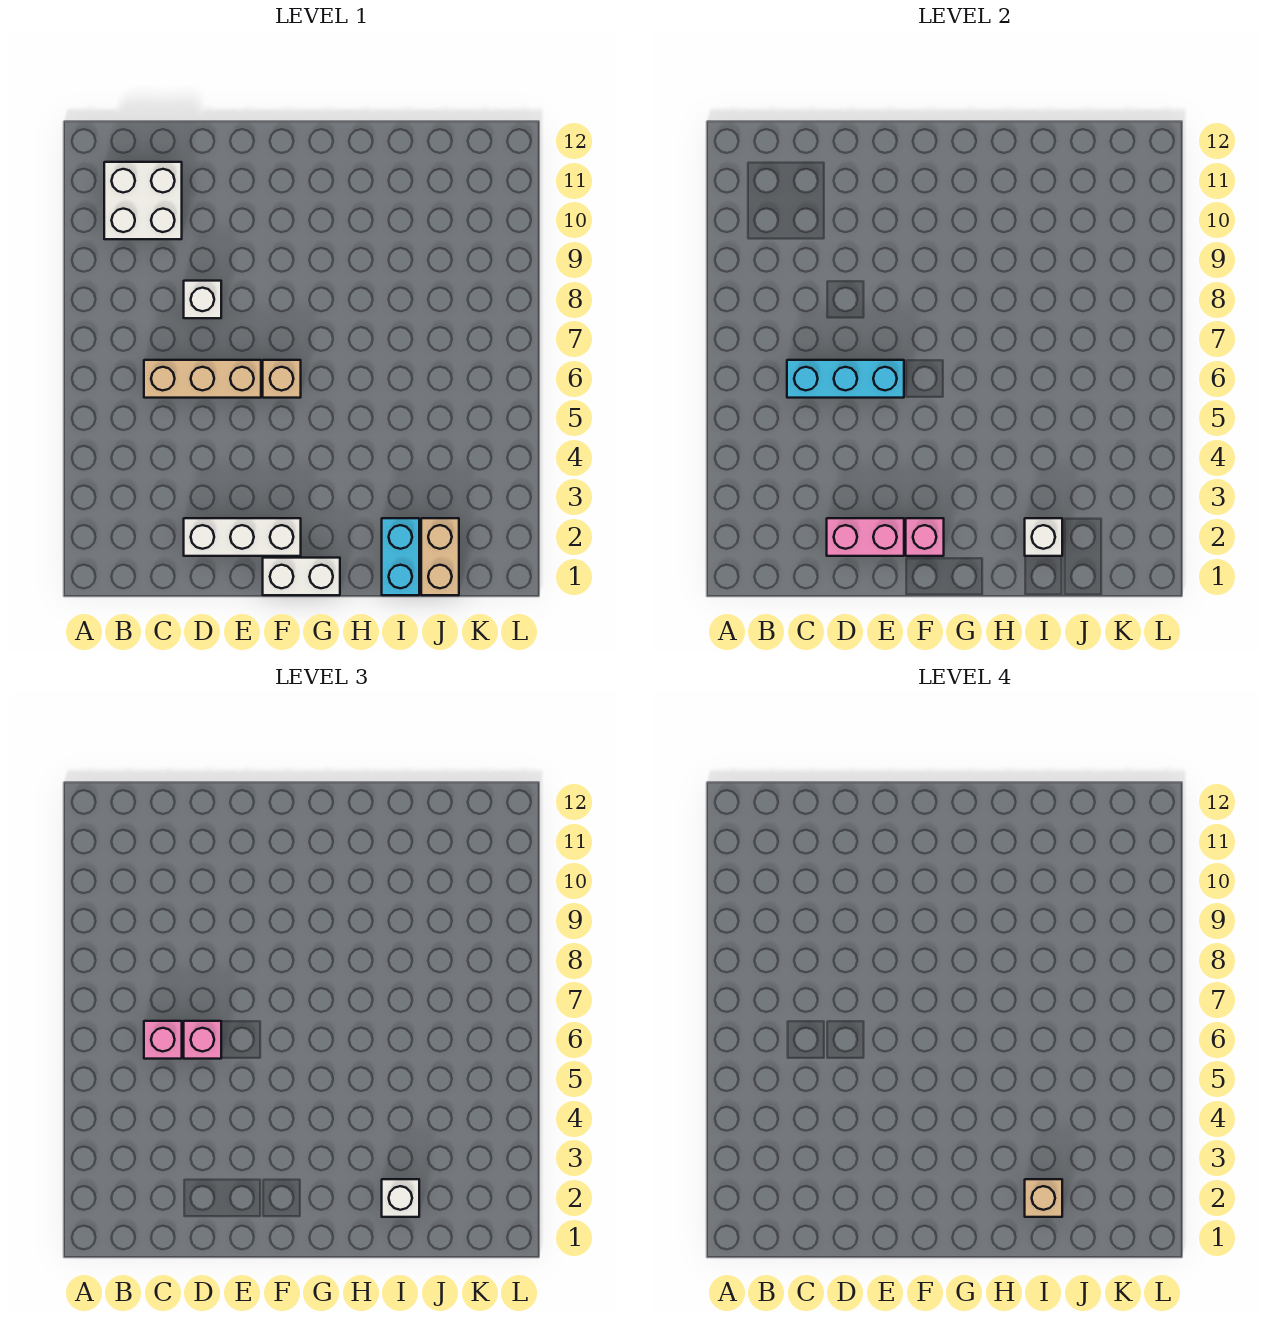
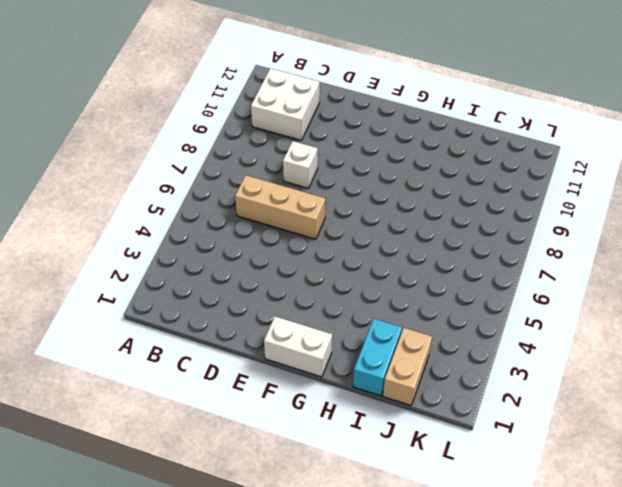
none -> white 1x3 brick [184,518,301,556]
none -> tan 1x1 brick [263,360,301,398]
none -> cyan 1x3 brick [787,360,904,398]

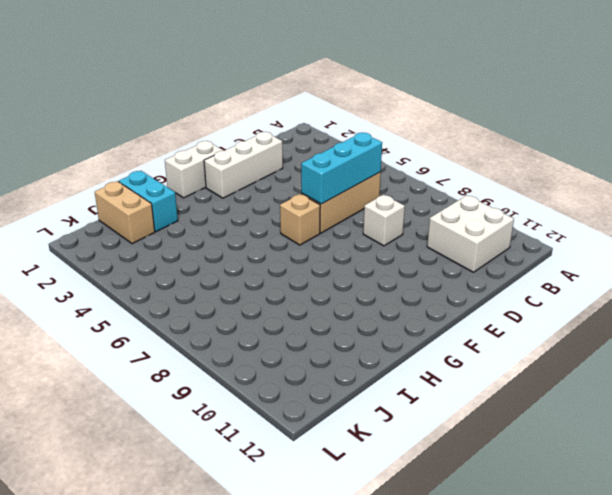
none -> pink 1x2 brick [827,518,904,556]
none -> pink 1x1 brick [906,518,944,556]
none -> white 1x1 brick [1025,518,1062,556]

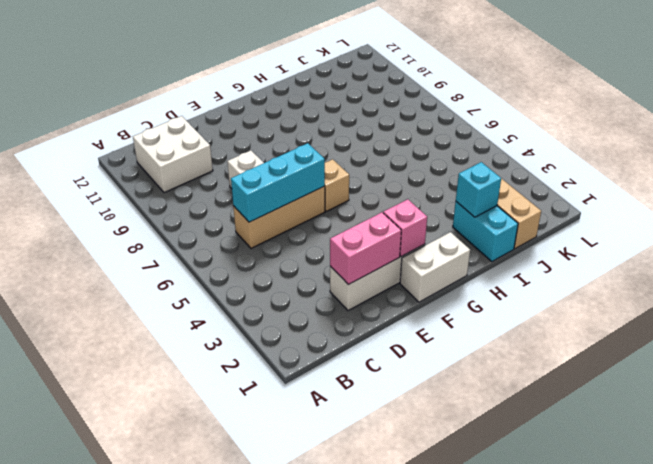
cyan 1x1 brick [456,162,501,217] -> white 1x1 brick [1025,518,1062,556]
none -> pink 1x1 brick [144,1021,182,1059]
none -> pink 1x1 brick [184,1021,221,1059]
none -> white 1x1 brick [382,1179,419,1217]

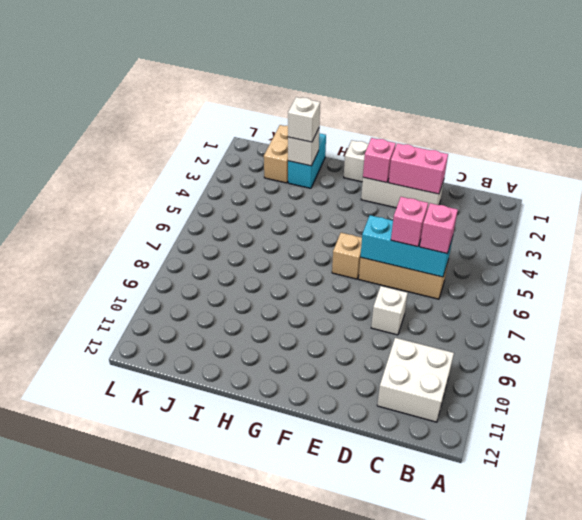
none -> tan 1x1 brick [1025,1179,1062,1217]

